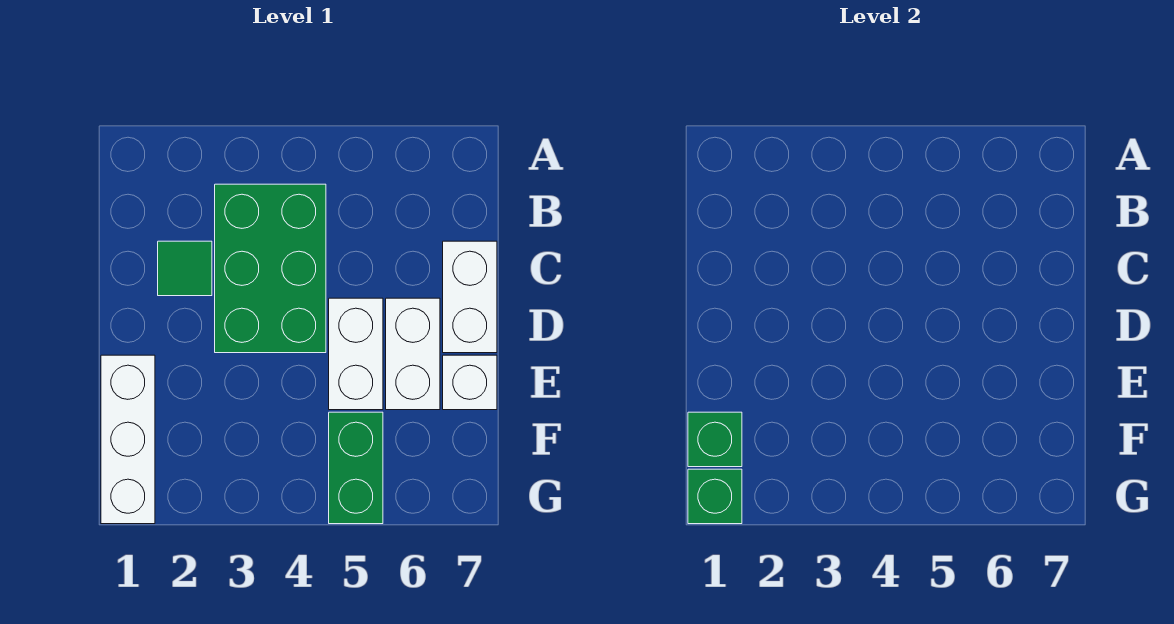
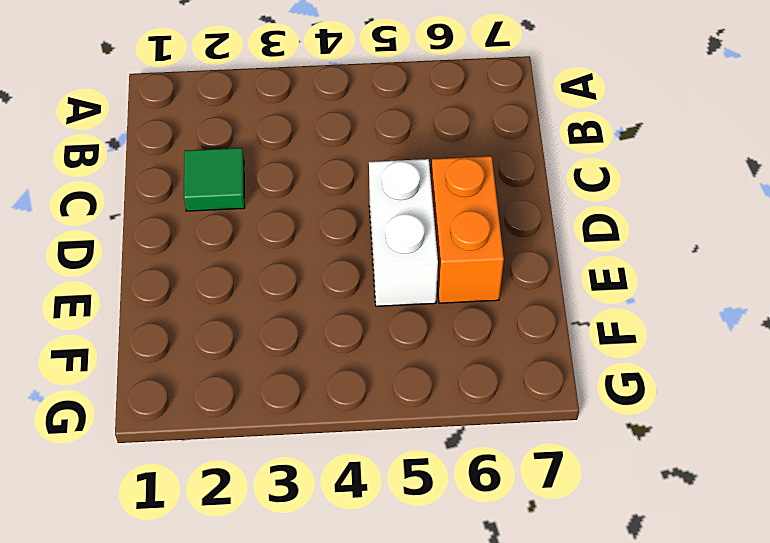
orange 1x2 brick [431,156,504,303] -> white 1x2 brick [386,298,440,410]
none -> green 2x3 brick [215,184,326,353]
none -> white 1x2 brick [443,241,497,353]

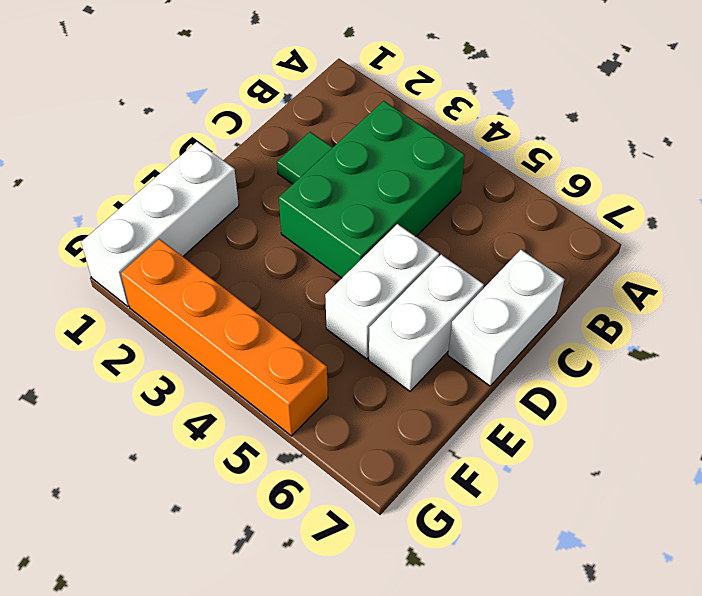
orange 1x4 brick [121,239,328,436] -> green 1x2 brick [329,412,383,524]
none -> white 1x1 brick [443,355,497,410]
none -> green 1x1 brick [688,412,742,467]

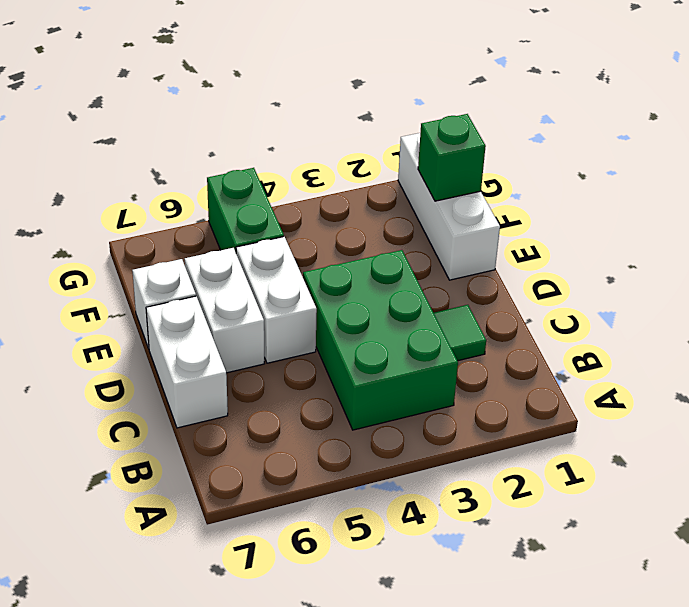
none -> green 1x1 brick [688,469,742,524]

